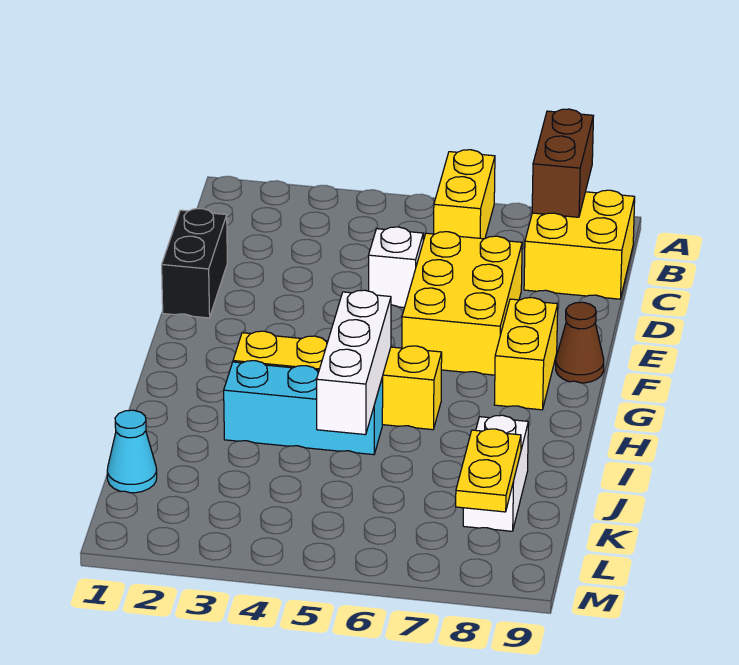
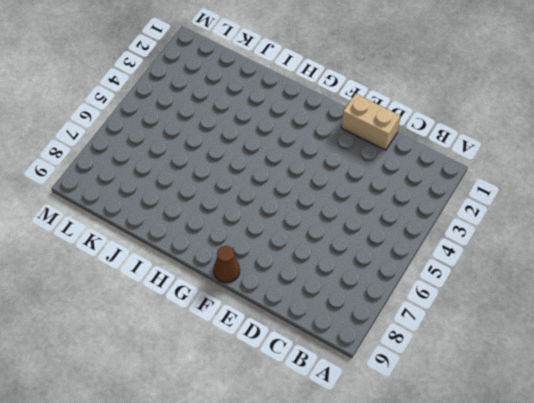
tan 1x2 brick [342,94,400,150] -> black 1x2 brick [162,209,227,318]
none -> yellow 1x2 brick [434,150,495,239]
none -> yellow 2x2 brick [524,190,635,299]
none -> white 1x1 brick [369,227,423,308]

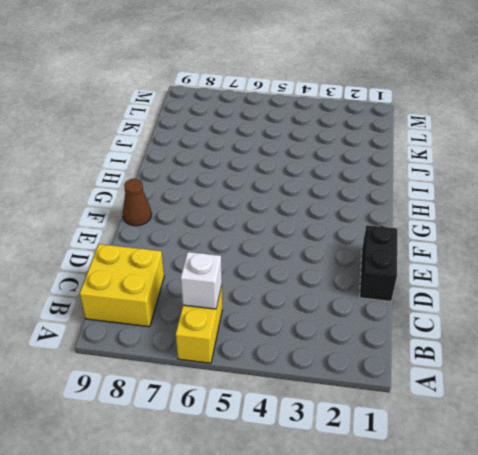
white 1x1 brick [181,252,222,309] -> white 1x1 brick moved to [369,227,423,308]
none -> yellow 2x3 brick [402,232,522,375]
none -> yellow 1x2 brick [494,298,558,410]
none -> yellow 1x4 brick [233,331,442,430]

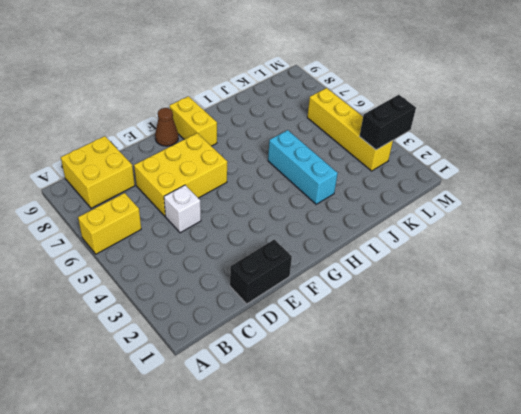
yellow 1x2 brick [170,96,217,146] -> yellow 1x2 brick turned to [494,298,558,410]
yellow 1x4 brick [307,88,393,171] -> yellow 1x4 brick moved to [233,331,442,430]
black 1x2 brick [359,95,416,150] -> none
none -> white 1x2 brick [463,415,528,531]
none -> cyan 1x1 cone [107,410,157,493]
none -> brown 1x2 brick [532,109,593,217]

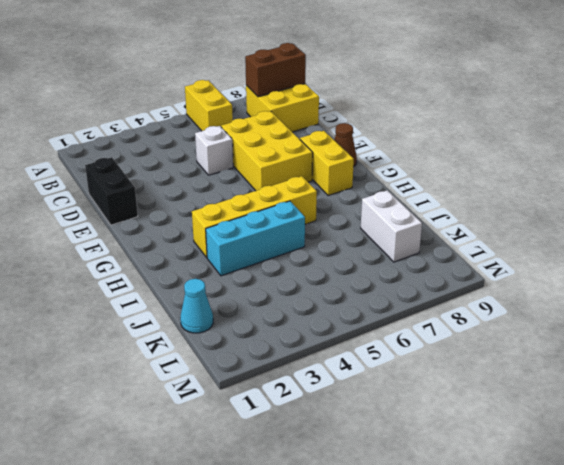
brown 1x2 brick [245,43,306,97] -> brown 1x2 brick turned to [532,109,593,217]
none -> white 1x3 brick [317,290,391,435]
none -> yellow 1x2 plate [456,429,521,512]

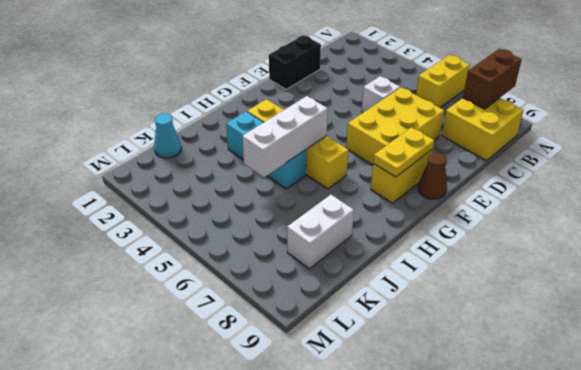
yellow 1x2 plate [373,127,434,177] -> yellow 1x2 plate moved to [456,429,521,512]

